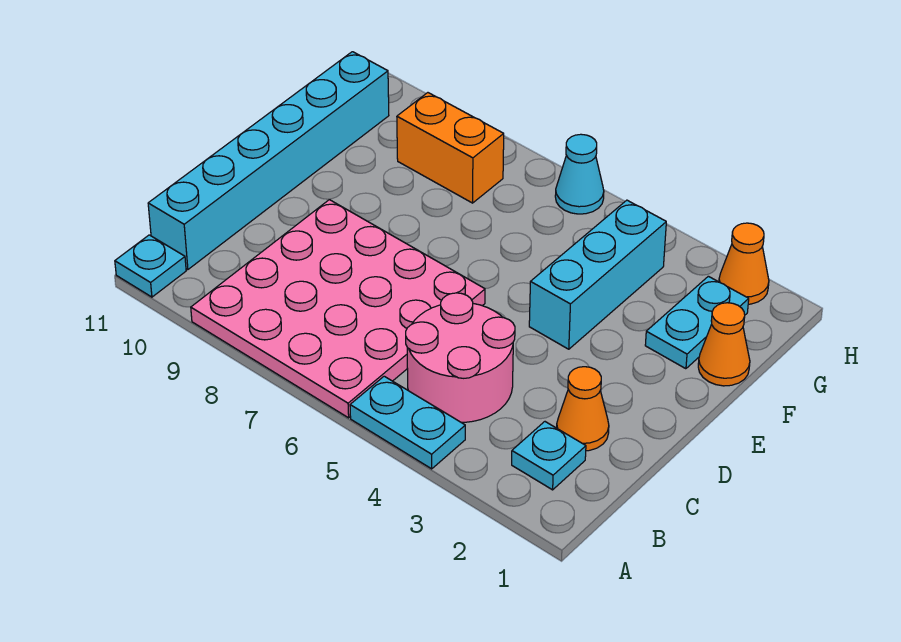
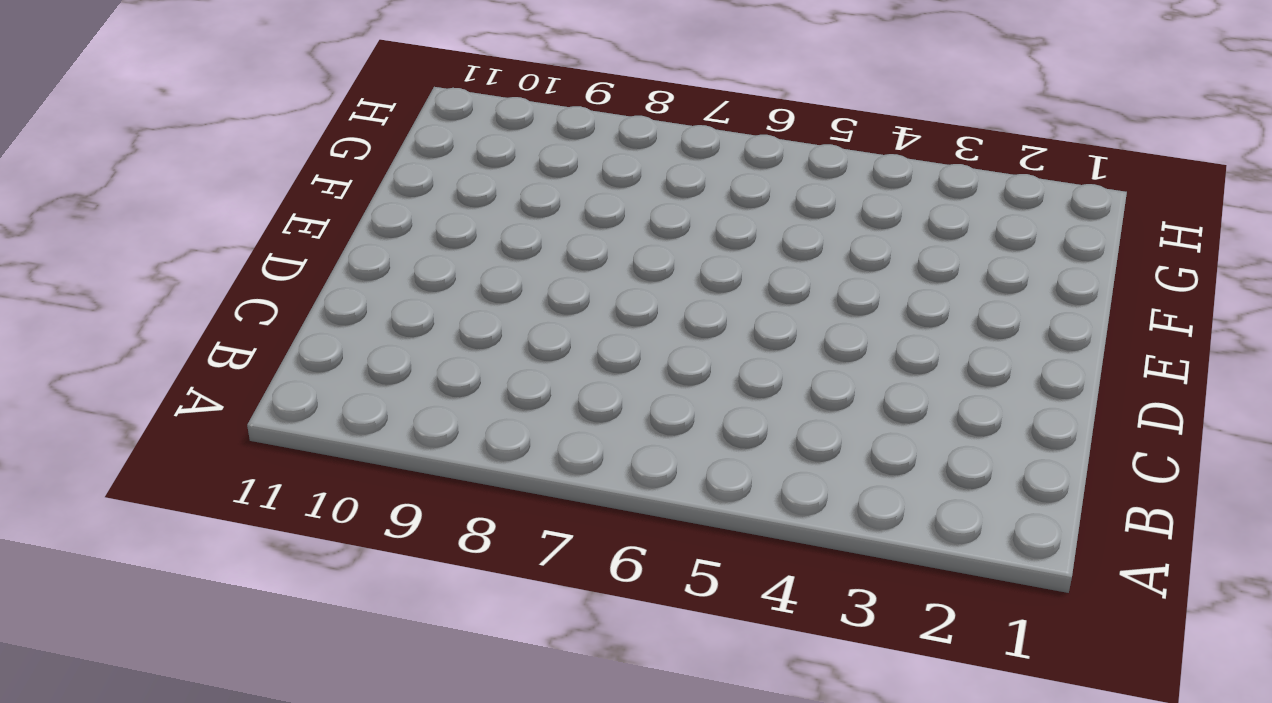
none -> cyan 1x2 plate [350,376,465,469]
none -> pink 4x4 plate [191,200,485,418]
none -> cyan 1x1 plate [115,235,186,297]

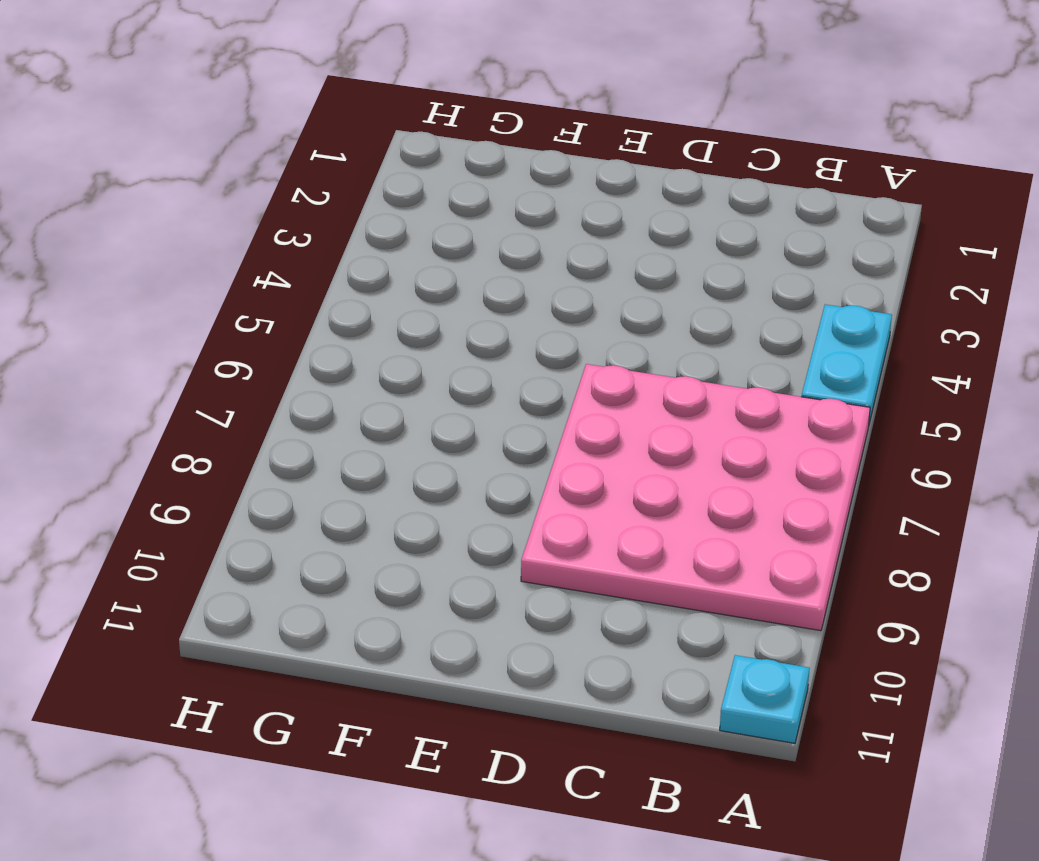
none -> cyan 1x1 plate [512,422,586,490]
none -> pink 2x2 round brick [406,293,515,422]
none -> cyan 1x6 brick [148,52,389,270]

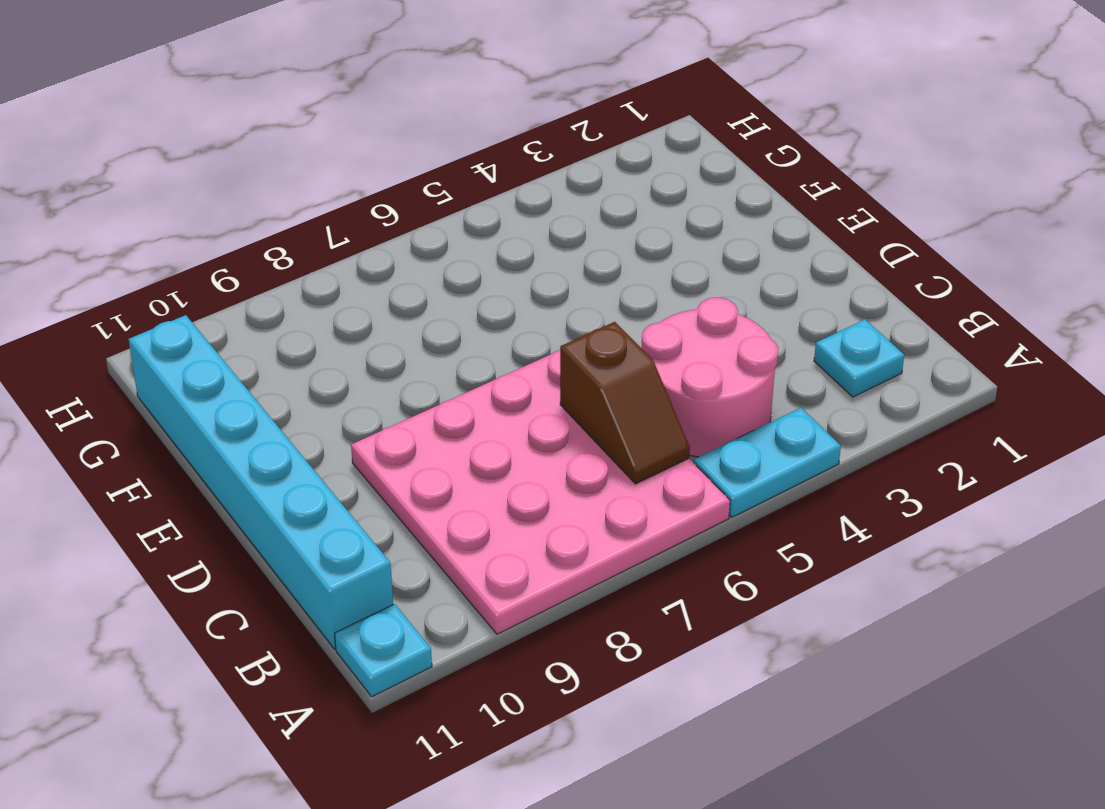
brown 1x2 slope [560,322,690,484] -> none
none -> orange 1x1 cone [557,367,609,451]
none -> cyan 1x3 brick [529,200,666,349]
none -> orange 1x1 cone [698,303,750,386]

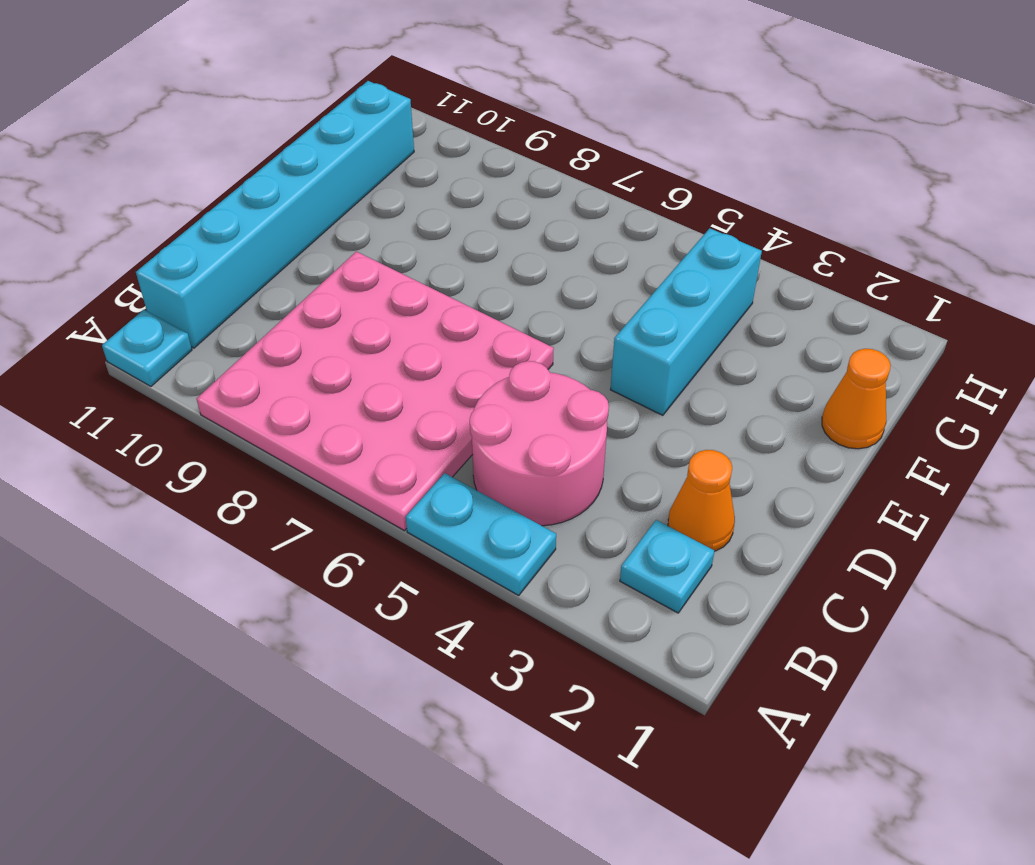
none -> cyan 1x2 plate [645,276,749,369]
none -> orange 1x2 brick [397,93,504,203]
none -> orange 1x1 cone [719,223,769,304]

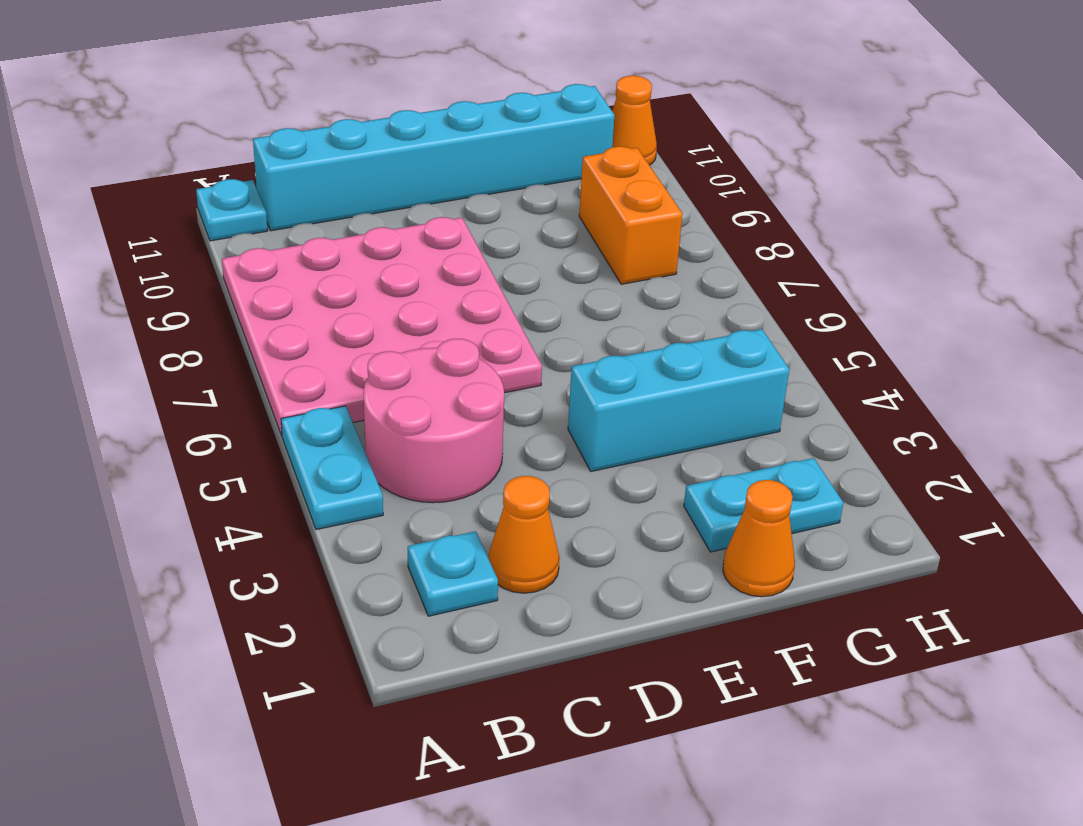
orange 1x1 cone [612,76,657,165] -> orange 1x1 cone moved to [719,223,769,304]
none -> cyan 1x1 cone [555,134,604,214]

